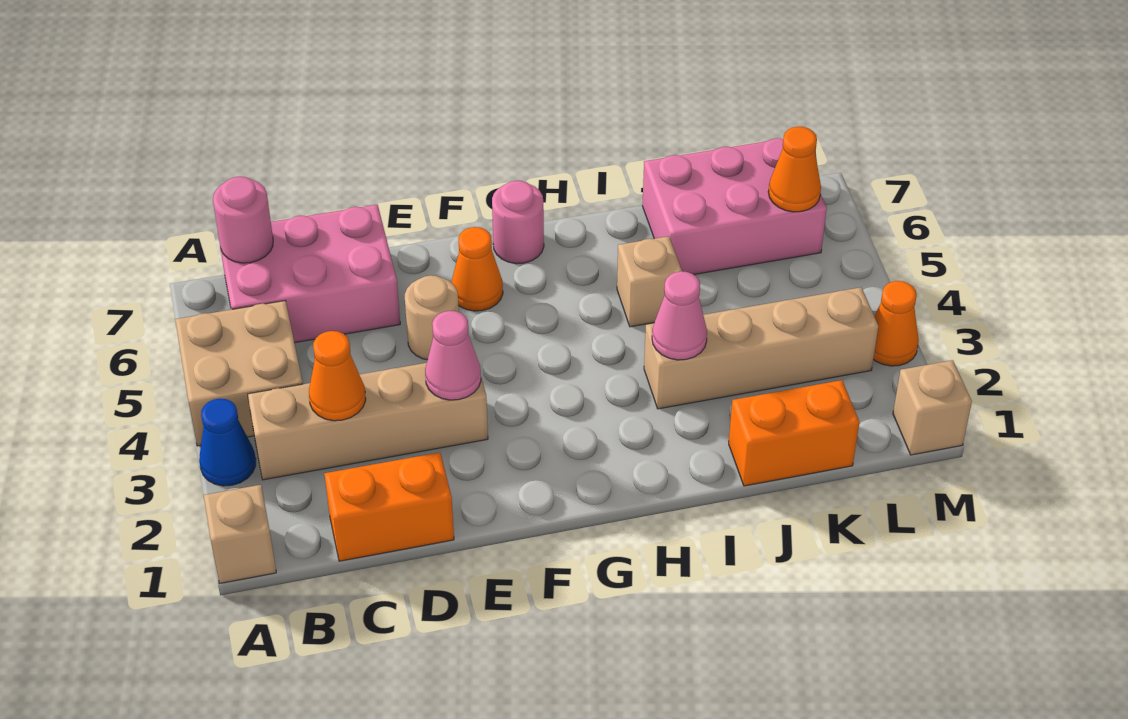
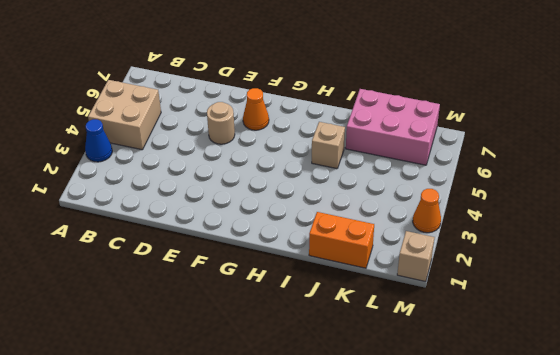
none -> tan 1x1 brick [204,485,276,584]
none -> tan 1x4 brick [248,363,488,480]
none -> pink 2x3 brick [218,204,400,343]

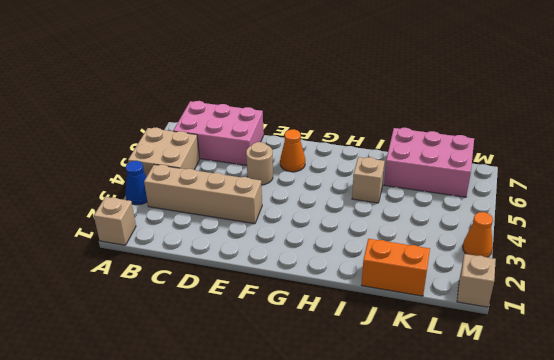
none -> orange 1x2 brick [324,452,454,561]
none -> pink 1x1 round brick [492,181,544,264]
none -> tan 1x4 brick [644,287,878,409]

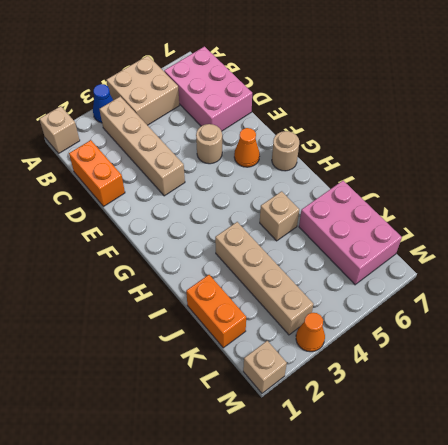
tan 1x1 round brick [272,131,299,171] -> pink 1x1 round brick [492,181,544,264]
none -> pink 1x1 round brick [213,177,273,263]
none -> orange 1x1 cone [309,331,366,421]
none -> pink 1x1 cone [425,311,481,400]

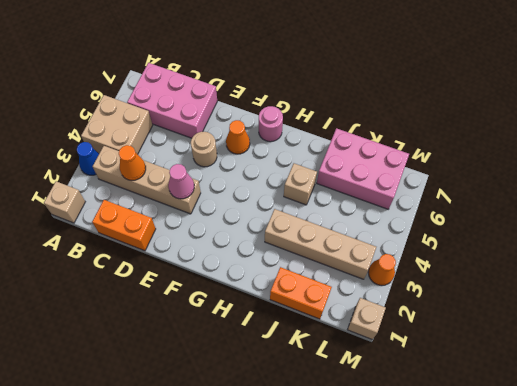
none -> pink 1x1 round brick [213,177,273,263]
none -> pink 1x1 cone [652,271,707,360]
none -> orange 1x1 cone [768,127,821,212]

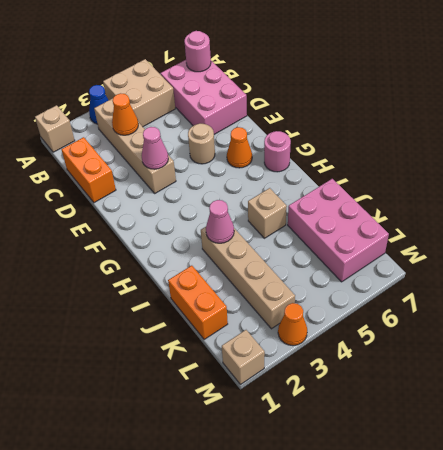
none -> orange 1x1 cone [768,127,821,212]

